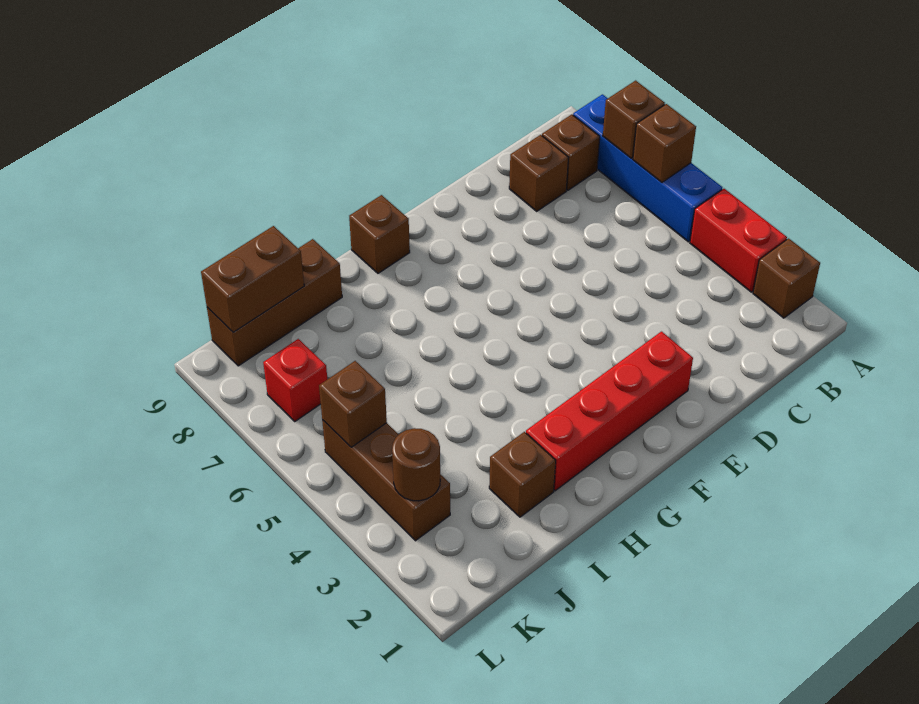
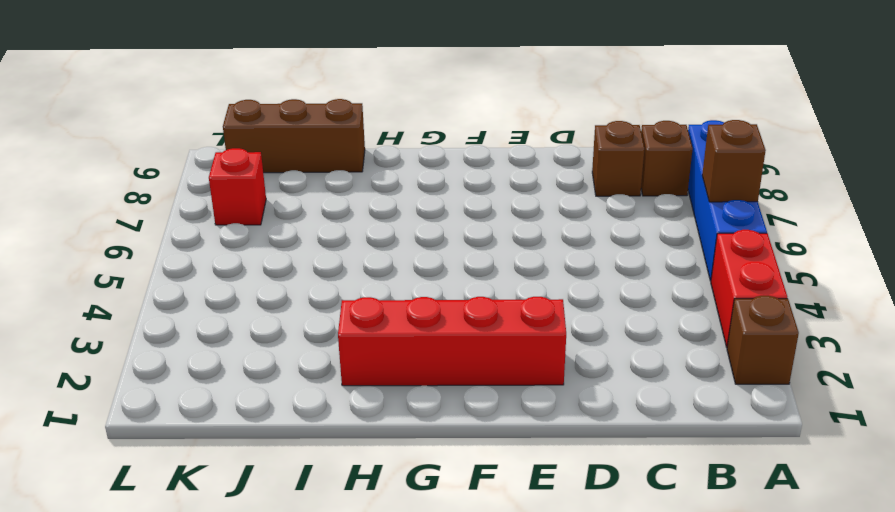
none -> brown 1x1 brick [349,195,410,273]
none -> brown 1x1 brick [489,432,556,517]
none -> brown 1x3 brick [322,420,450,541]

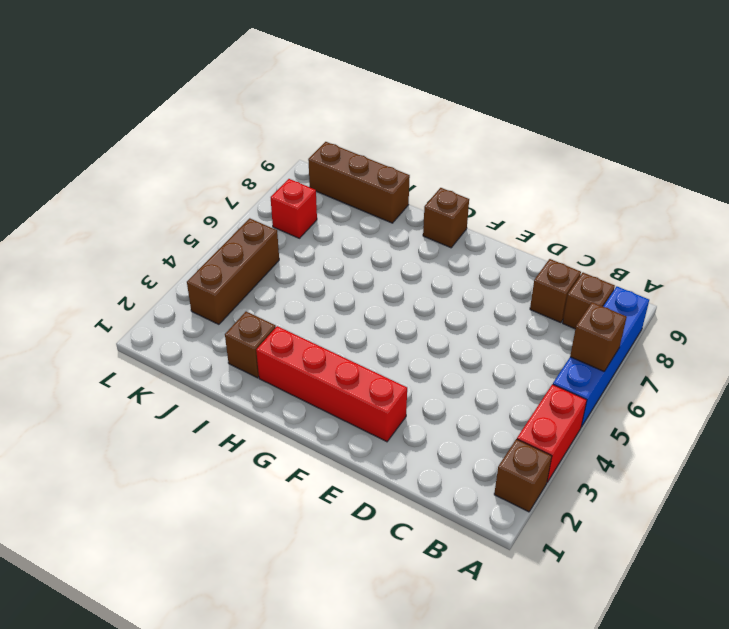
none -> brown 1x1 brick [603,81,665,158]
none -> brown 1x2 brick [201,226,304,332]
none -> brown 1x1 round brick [392,428,440,501]

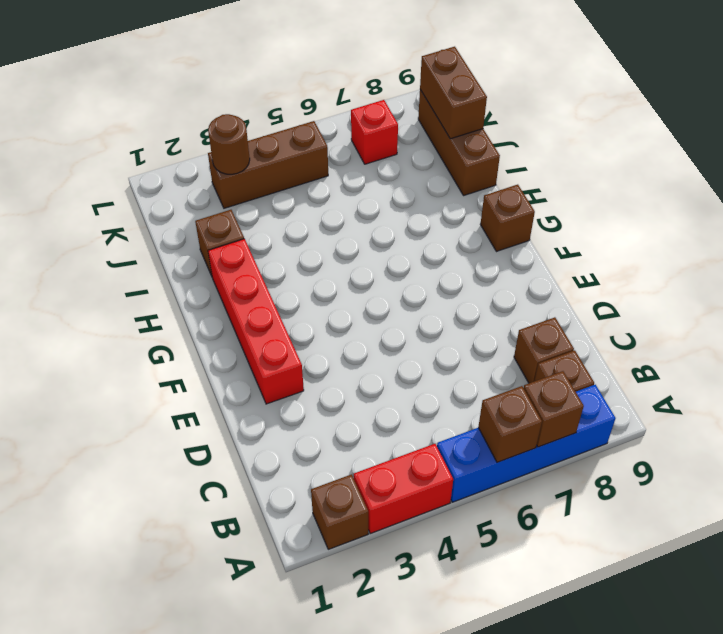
none -> brown 1x1 brick [319,361,387,447]

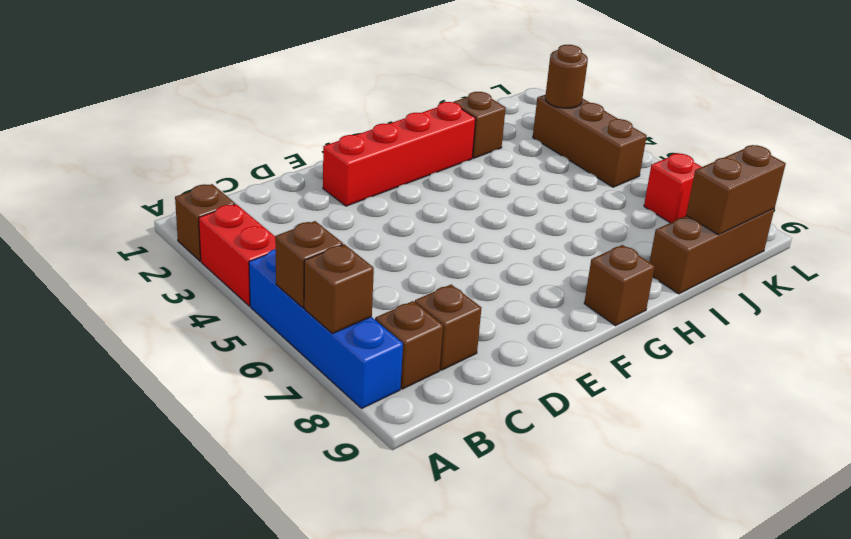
none -> brown 1x1 brick [319,361,387,447]

